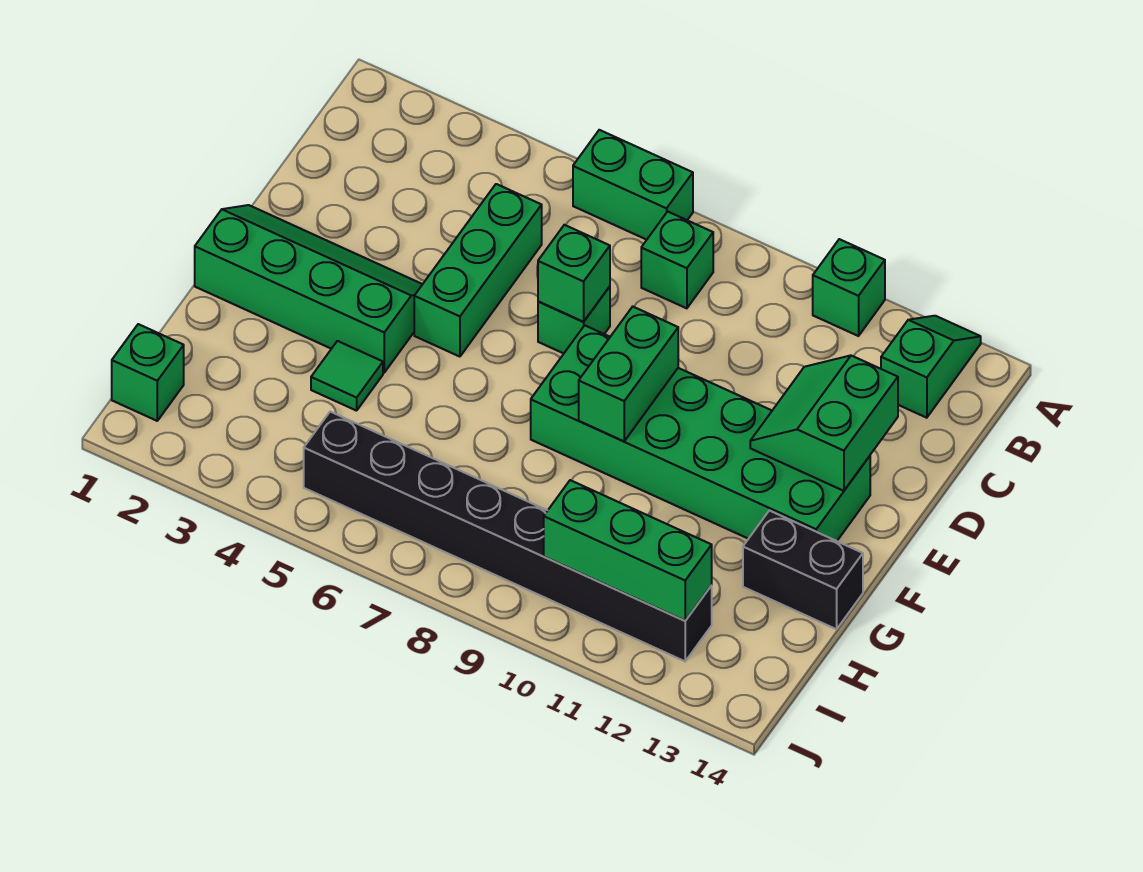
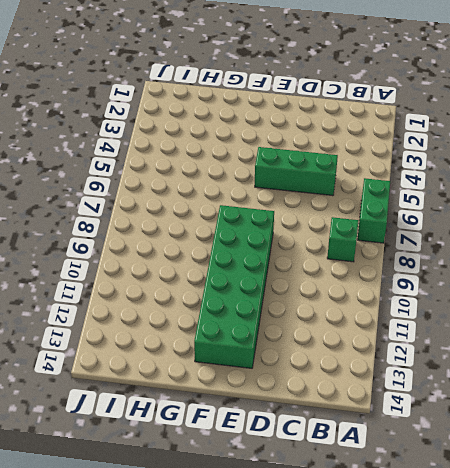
none -> green 1x1 brick [813,239,885,336]
none -> green 1x2 slope [881,316,981,418]
none -> green 1x1 brick [538,287,610,353]

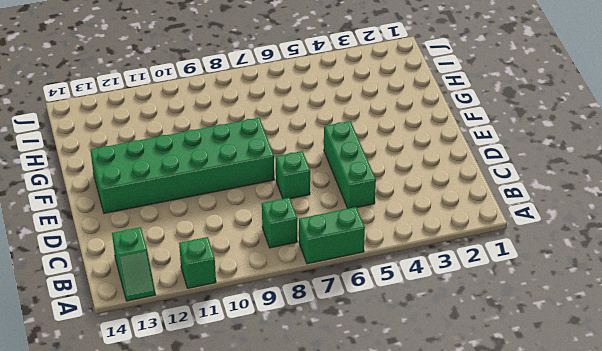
none -> green 2x4 slope [195,205,422,373]
none -> green 1x1 tile [311,341,383,411]
none -> black 1x2 brick [743,511,863,629]

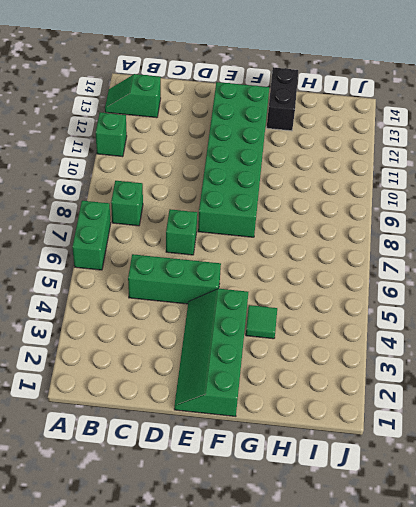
none -> green 1x1 brick [112,324,184,421]
none -> black 1x8 brick [304,412,712,661]
none -> green 1x1 brick [538,225,610,322]

